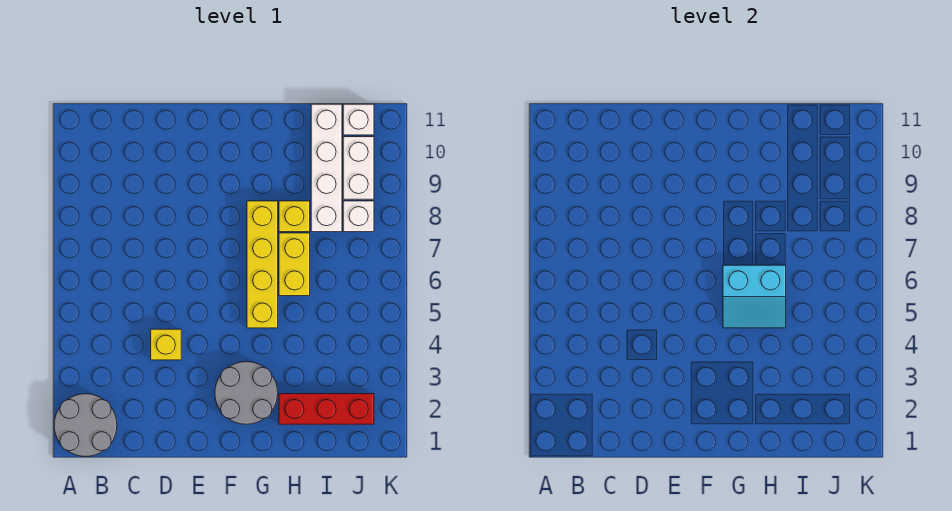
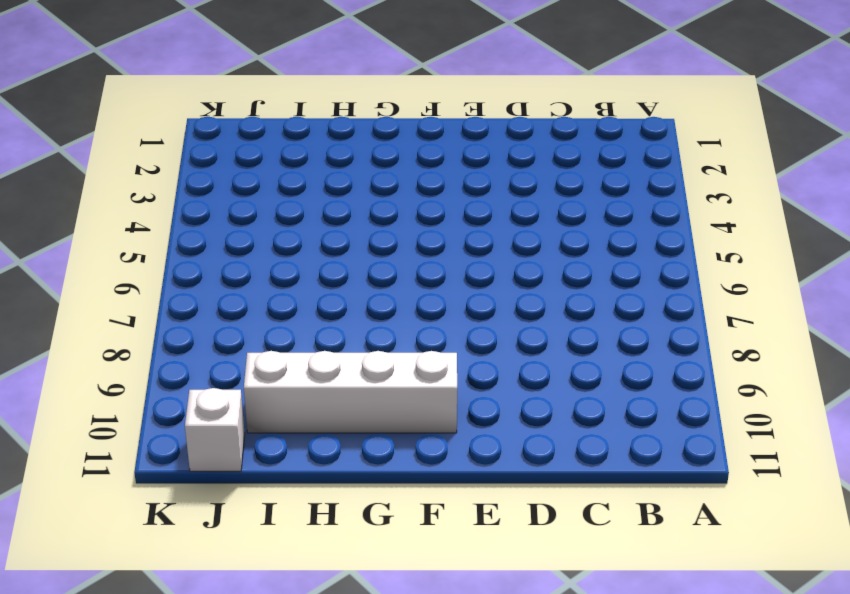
white 1x4 brick [244,351,457,433] -> white 1x4 brick turned to [311,104,342,232]
none -> grey 2x2 round brick [54,394,117,456]
none -> yellow 1x1 brick [151,329,181,360]
none -> grey 2x2 round brick [215,362,278,424]

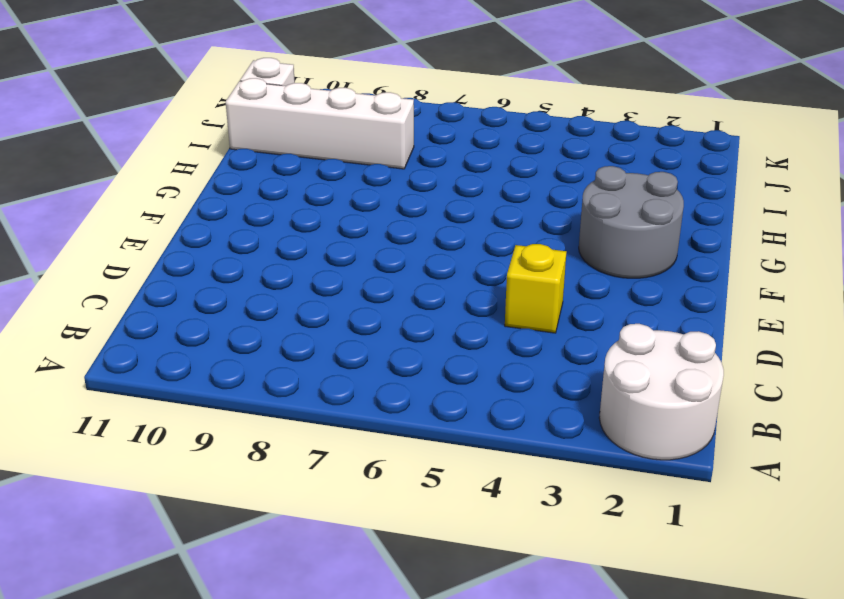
white 2x2 round brick [599,324,724,460] -> grey 2x2 round brick [54,394,117,456]
none -> yellow 1x4 brick [247,201,278,328]
none -> red 1x3 brick [279,394,374,424]
none -> yellow 1x2 brick [279,233,310,296]

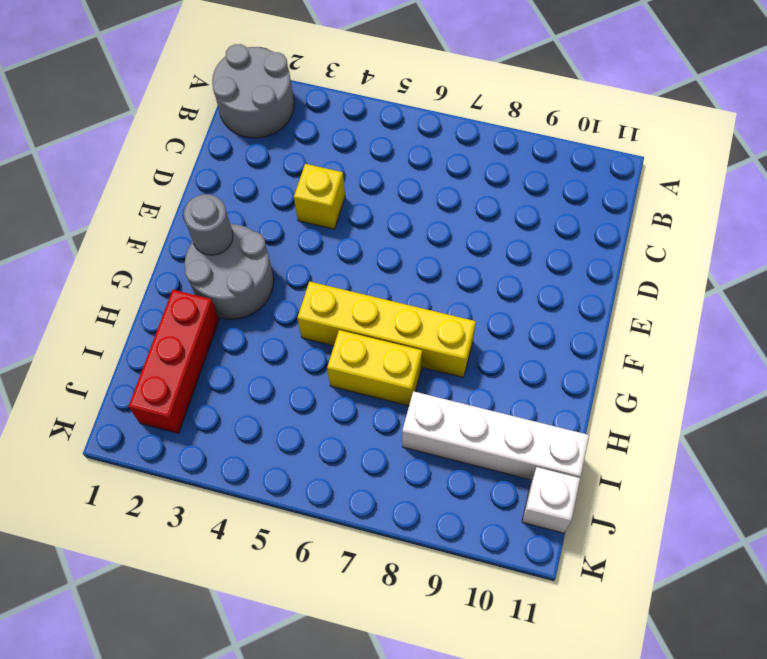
grey 1x1 round brick [184,194,233,255] -> none
none -> yellow 1x1 brick [279,201,310,232]
none -> white 1x1 brick [343,201,374,232]
none -> white 1x2 brick [343,137,374,199]

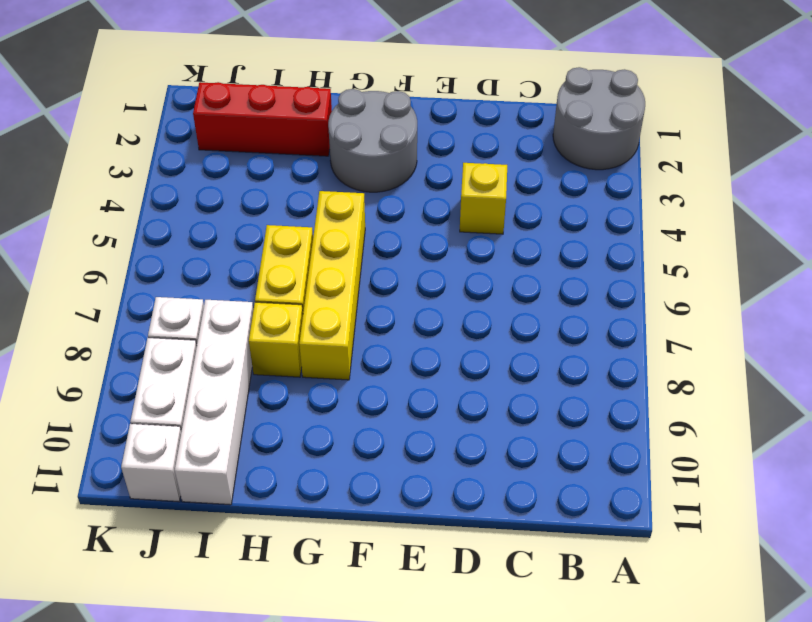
none -> cyan 2x2 slope [723,265,786,328]

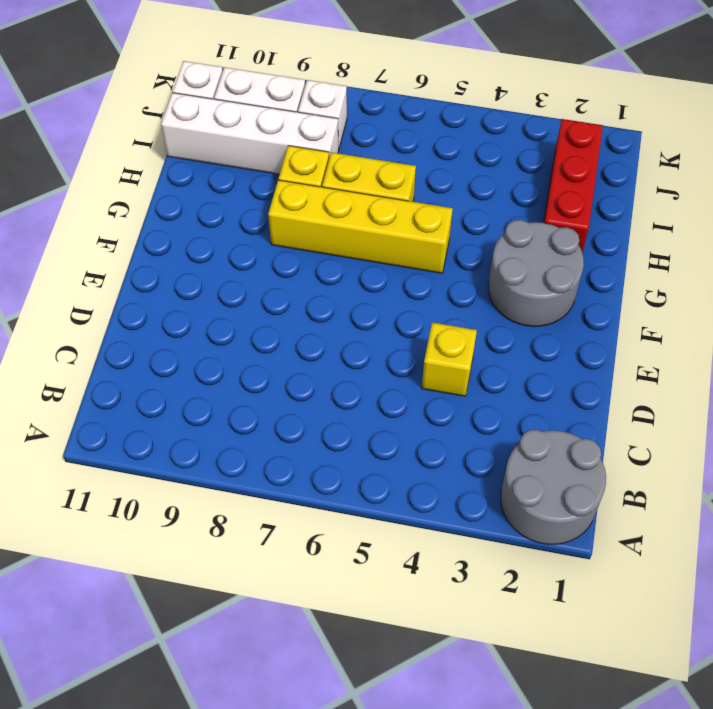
none -> cyan 2x2 slope [723,265,786,328]

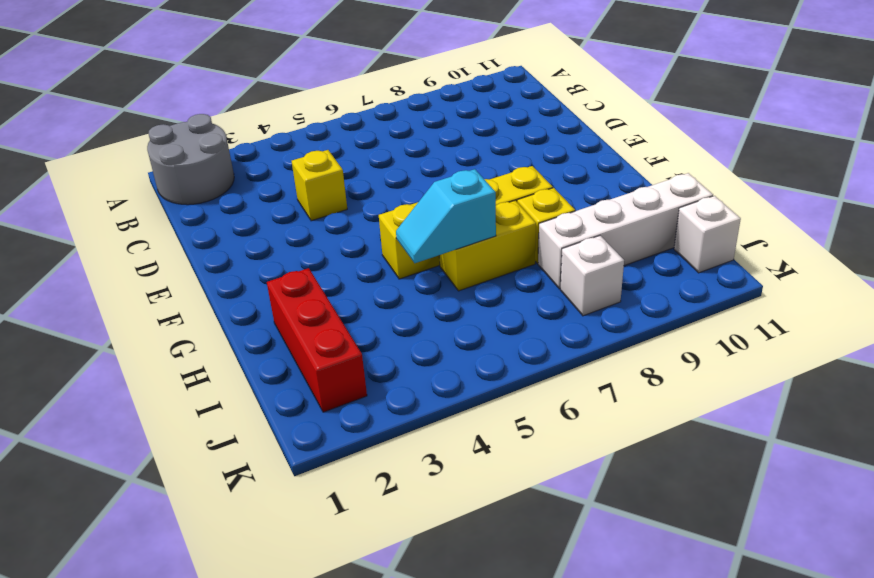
cyan 1x2 slope [396,169,496,263] -> cyan 2x2 slope [723,265,786,328]
none -> grey 2x2 round brick [215,362,278,424]
none -> white 1x2 brick [343,137,374,199]

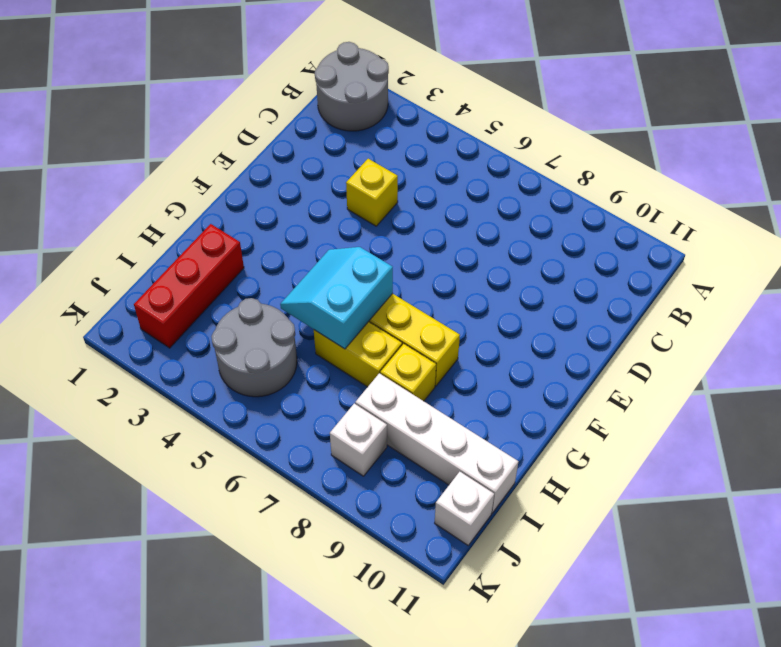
grey 2x2 round brick [211,298,297,397] -> grey 2x2 round brick moved to [215,362,278,424]
none -> white 1x2 brick [343,137,374,199]

